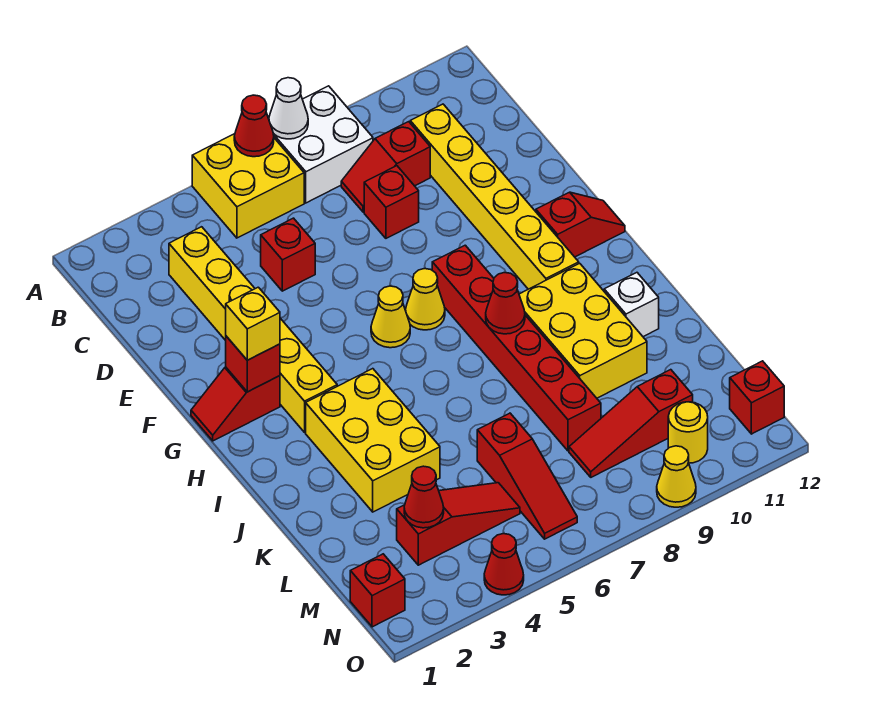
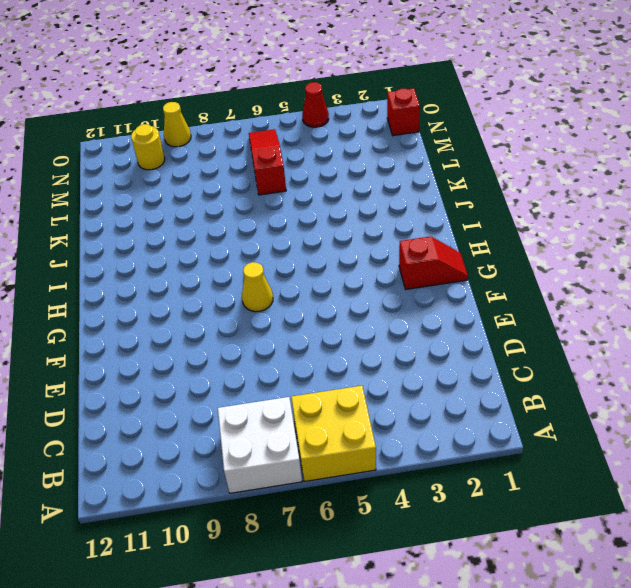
none -> yellow 1x6 brick [169,227,337,432]
none -> red 1x2 slope [341,122,430,212]
none -> yellow 1x6 brick [410,104,579,289]

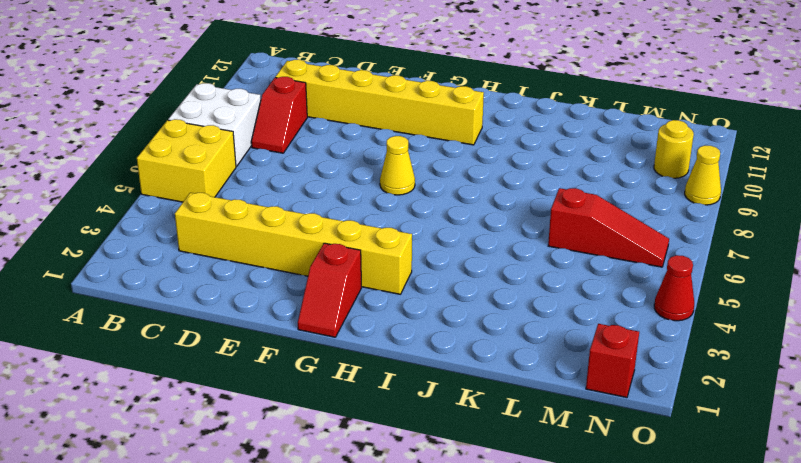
none -> red 1x1 brick [261,218,315,291]
none -> red 1x1 brick [364,166,419,238]
none -> yellow 1x1 cone [371,286,410,348]

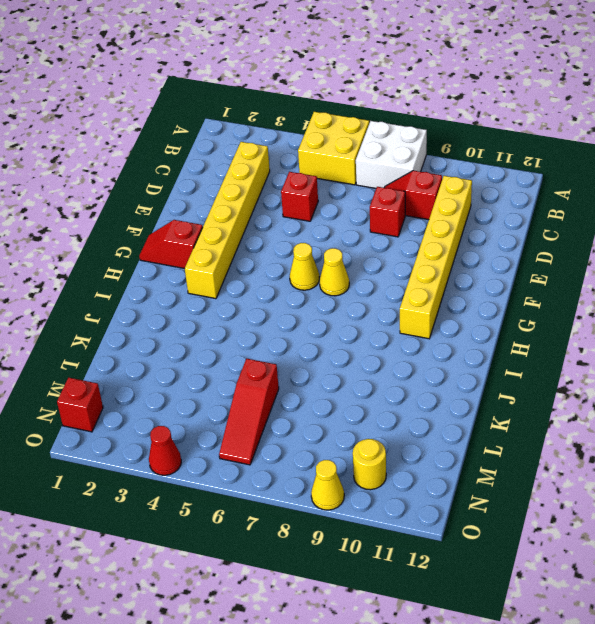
none -> red 1x6 brick [432,245,601,451]
none -> red 1x2 slope [536,192,625,257]
none -> yellow 2x3 brick [306,369,440,512]

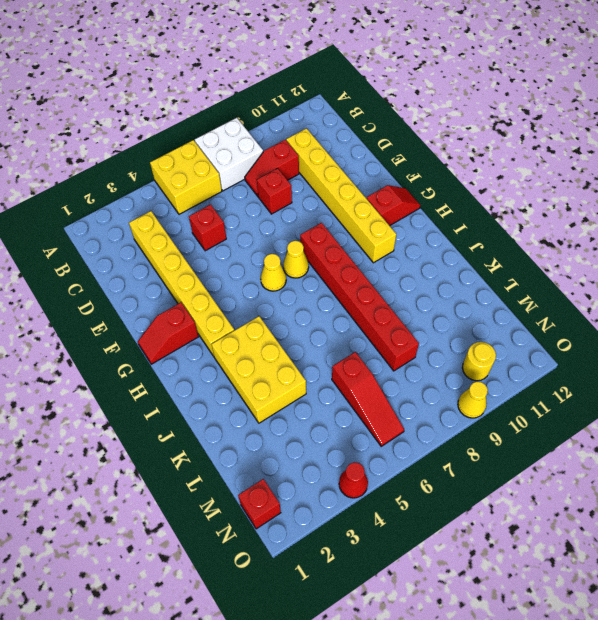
none -> yellow 2x3 brick [519,263,647,398]
none -> white 1x1 brick [604,273,659,337]
none -> red 1x3 slope [397,483,520,565]

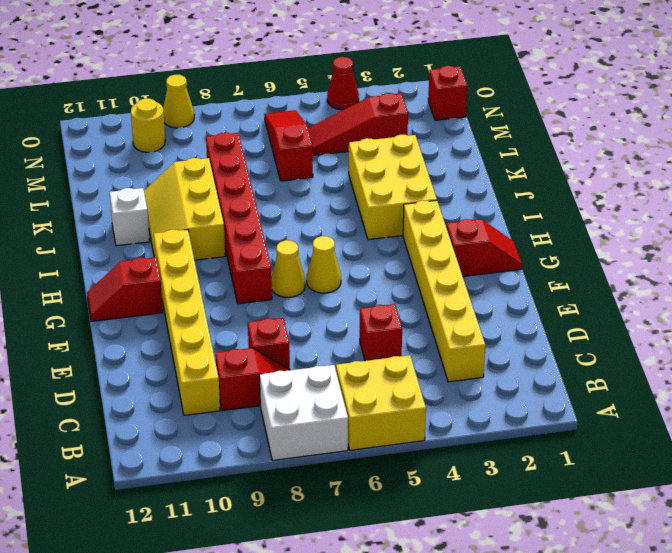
yellow 2x3 slope [144,158,225,260] -> yellow 2x3 brick [519,263,647,398]
none -> red 1x3 slope [569,370,693,477]
none -> red 1x1 brick [730,361,784,434]
none -> red 1x1 cone [234,95,274,157]

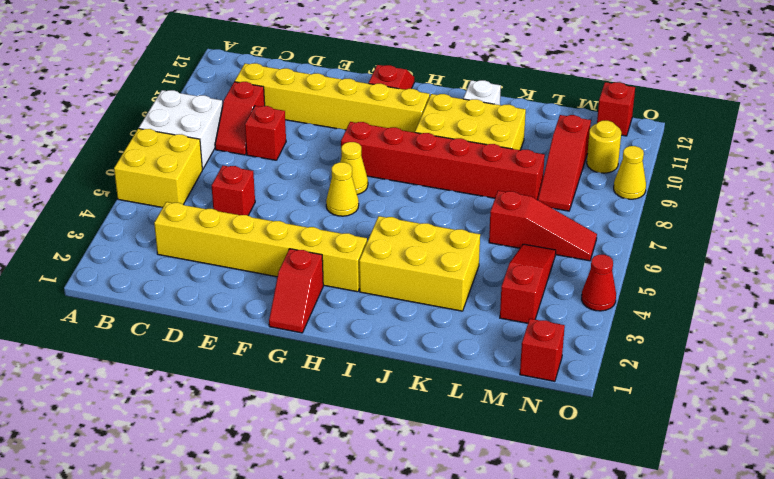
none -> red 1x1 cone [234,95,274,157]
none -> white 1x1 cone [269,78,308,139]
none -> red 1x1 brick [226,336,280,392]

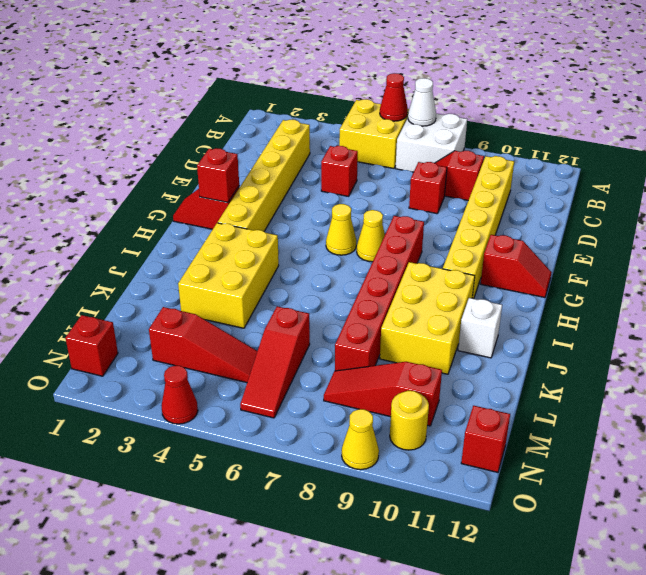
none -> red 1x1 cone [486,273,525,334]
none -> red 1x1 cone [404,466,444,528]
none -> yellow 1x1 brick [226,287,280,360]

